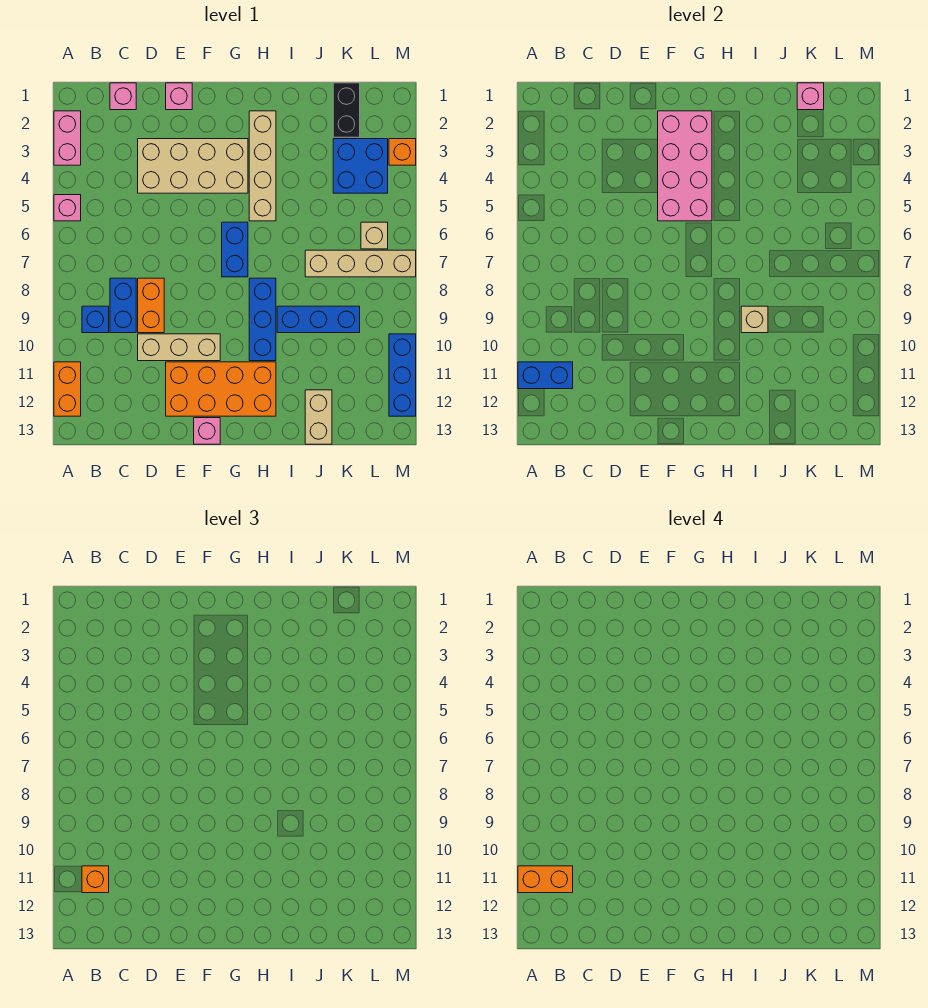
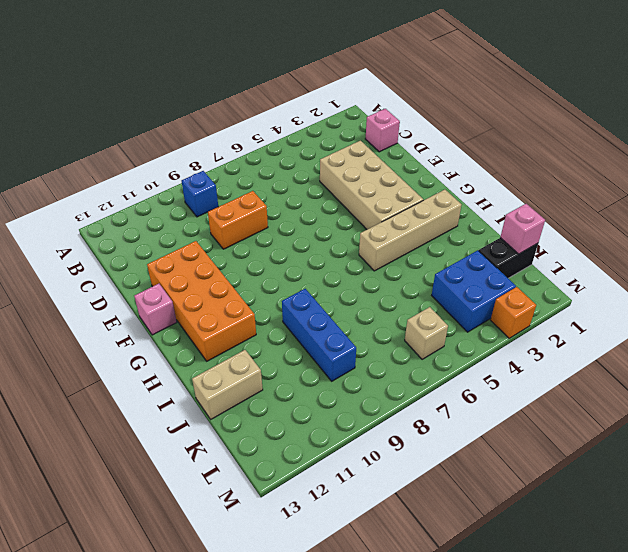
none -> pink 1x2 brick [54,111,81,165]
none -> pink 1x1 brick [54,195,81,221]
none -> orange 1x2 brick [54,362,81,416]

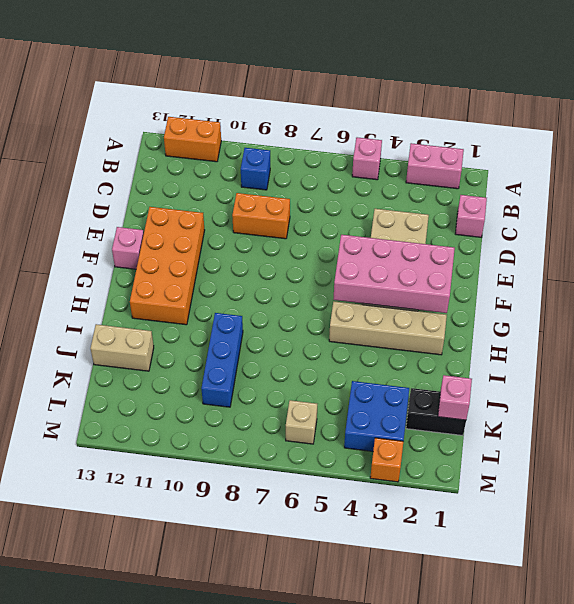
none -> blue 1x2 brick [110,278,136,333]
none -> tan 1x3 brick [138,334,220,361]
none -> pink 1x1 brick [166,83,192,110]

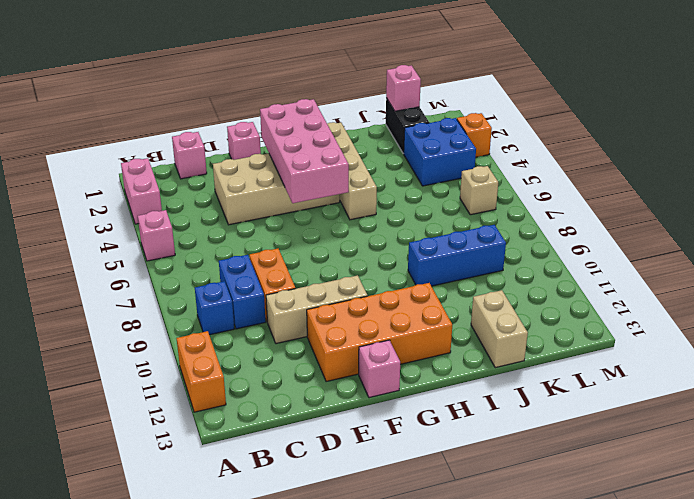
none -> blue 1x2 brick [222,222,248,277]
none -> blue 1x3 brick [249,278,276,361]
none -> tan 1x4 brick [305,250,416,277]

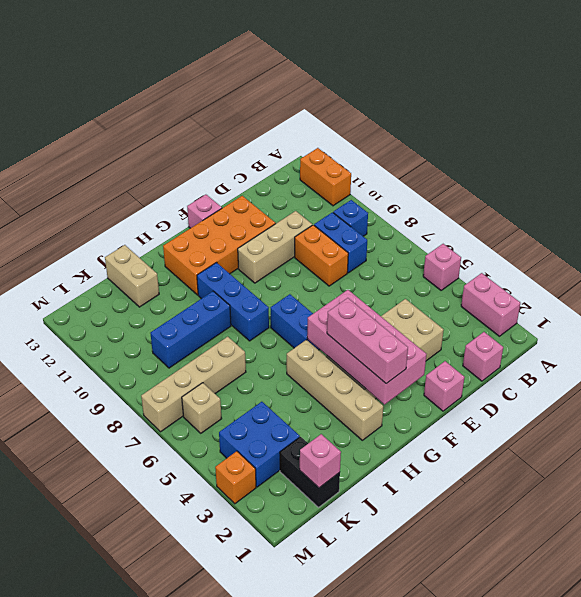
pink 1x3 brick [327,298,408,384] -> none
none -> blue 1x3 brick [389,334,416,416]
none -> blue 1x2 brick [518,362,573,389]
none -> tan 1x1 brick [741,306,768,333]

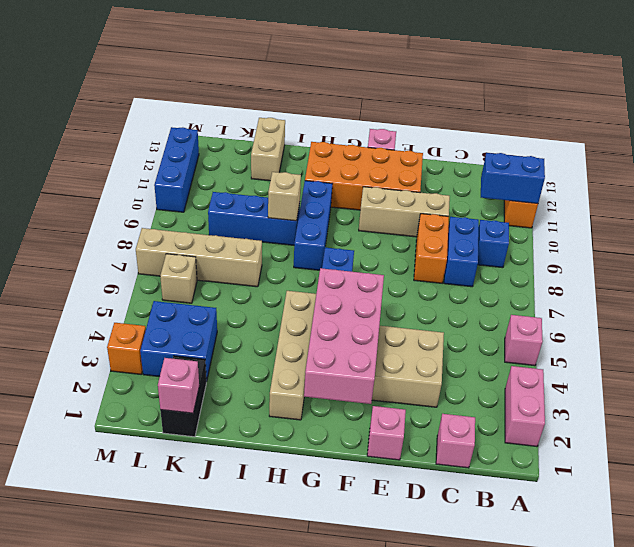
none -> orange 1x1 brick [82,866,109,893]
none -> orange 1x2 brick [518,866,573,893]

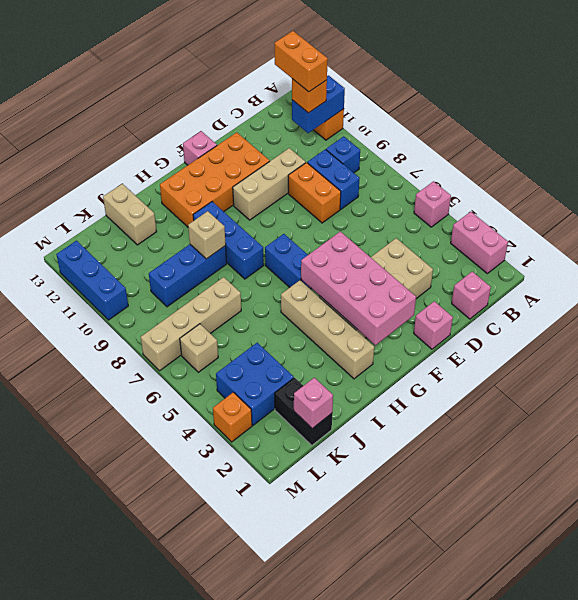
orange 1x2 brick [275,31,328,92] -> orange 1x2 brick turned to [518,866,573,893]

